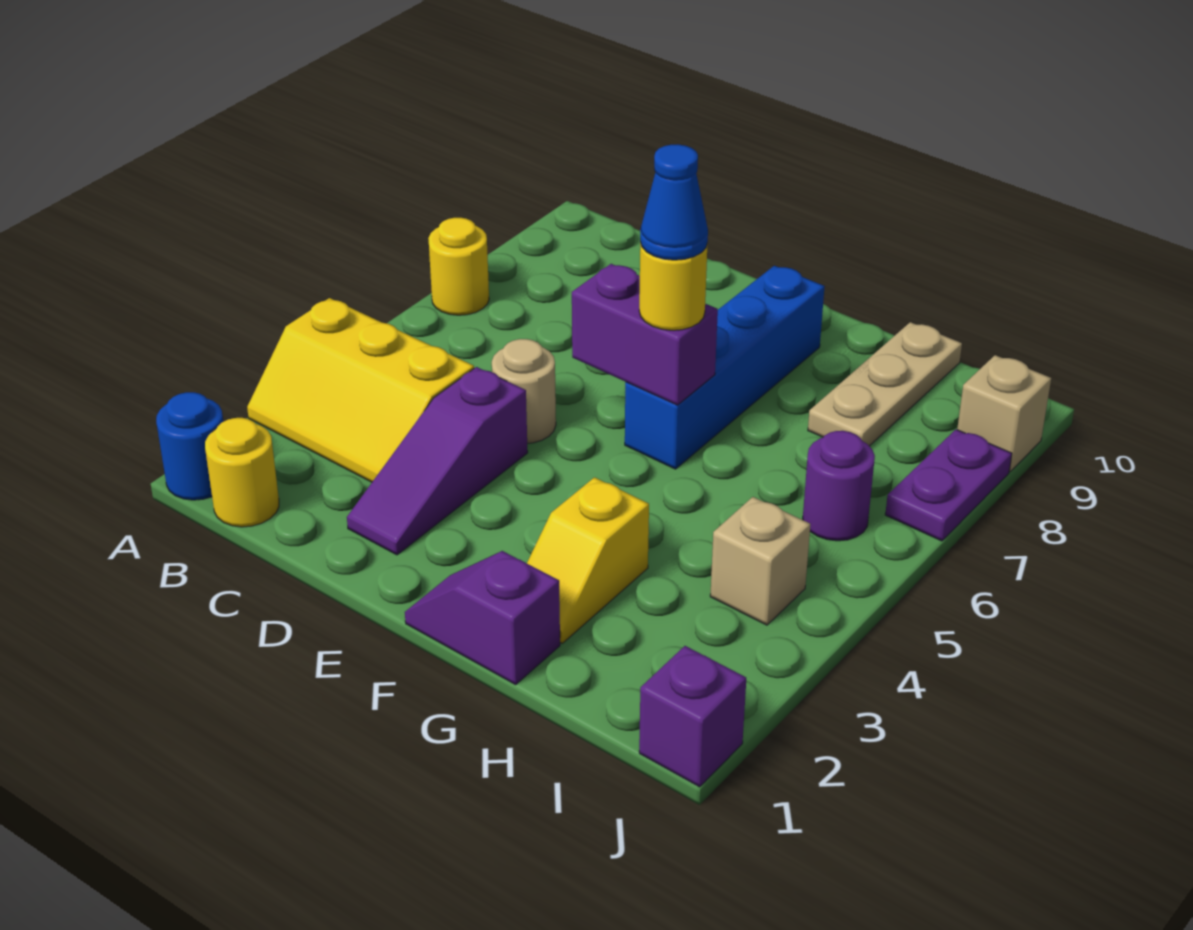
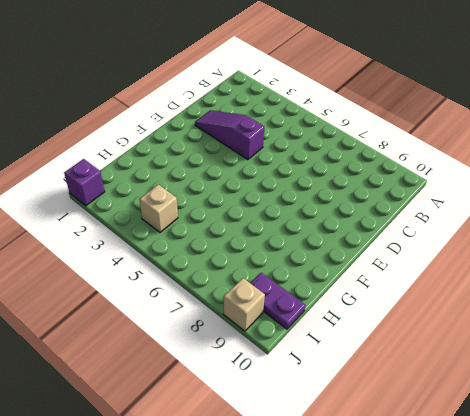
purple 1x2 plate [251,273,305,329] -> purple 1x2 plate moved to [885,429,1012,541]
none -> blue 1x1 round brick [156,392,223,500]
none -> yellow 2x3 slope [247,298,474,482]
none -> yellow 1x1 round brick [428,218,489,315]

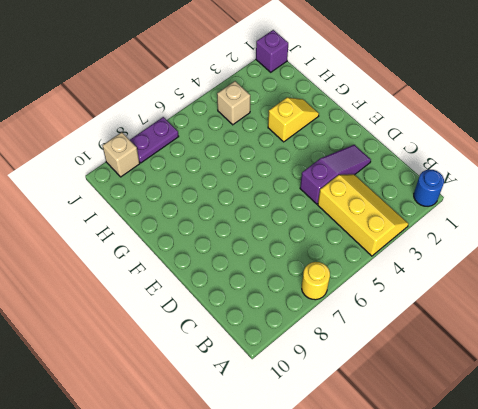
none -> yellow 1x1 round brick [205,418,279,527]
none -> tan 1x1 round brick [492,339,556,443]
none -> purple 1x2 slope [405,551,560,685]

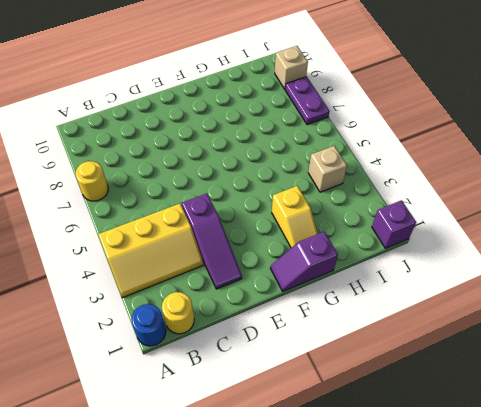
none -> tan 1x1 round brick [492,339,556,443]
none -> blue 1x4 brick [625,266,825,469]
none -> tan 1x3 plate [808,322,962,446]

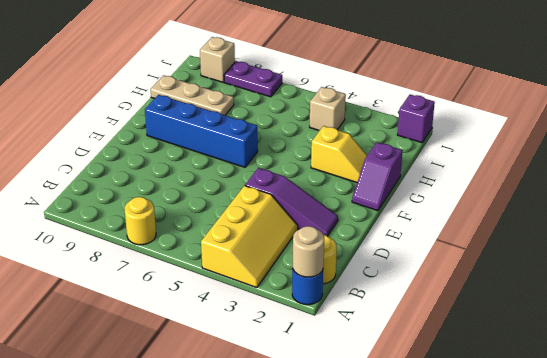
tan 1x1 round brick [293,226,324,277] -> tan 1x1 round brick moved to [492,339,556,443]
none -> purple 1x1 round brick [803,431,875,541]
none -> purple 1x2 brick [572,264,718,405]
none -> yellow 1x1 round brick [639,243,708,330]

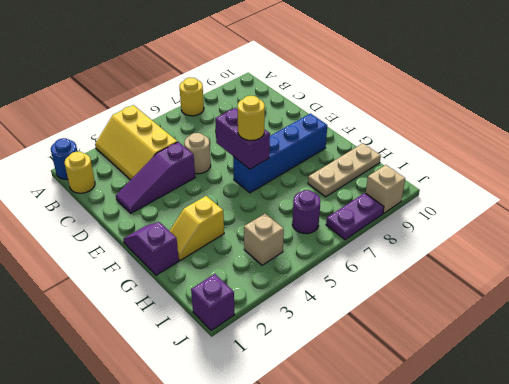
none -> blue 1x1 cone [640,144,708,260]

